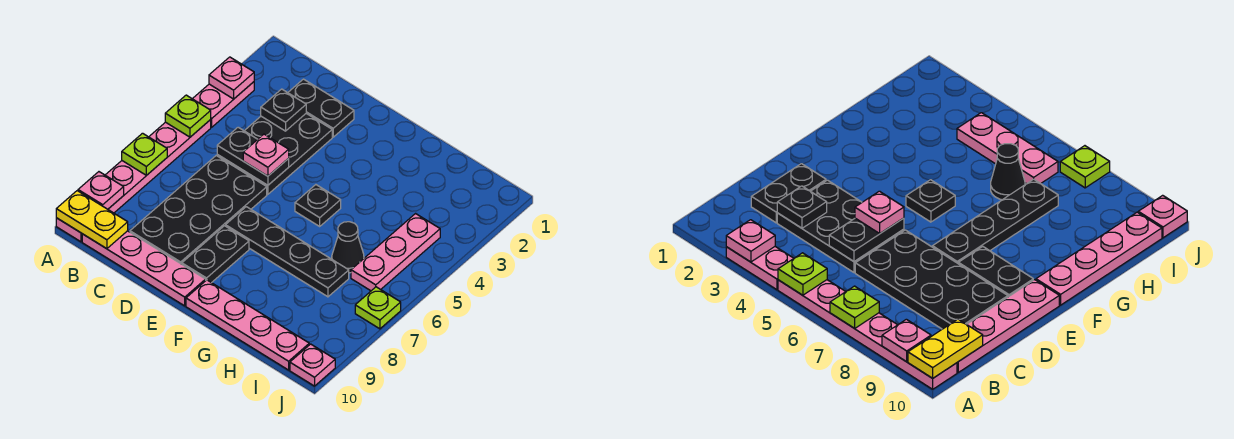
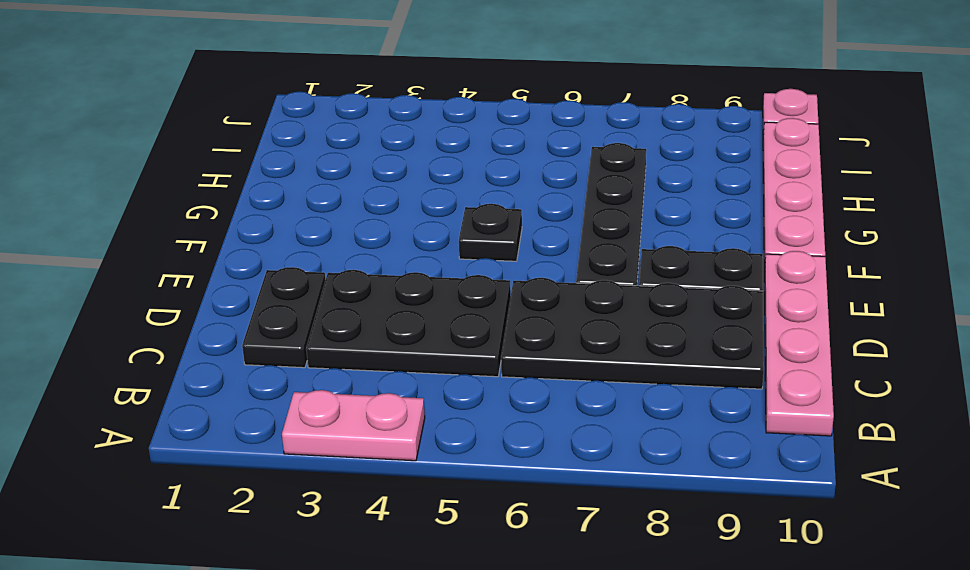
none -> pink 1x6 plate [56,120,211,242]
none -> black 1x1 cone [332,222,364,273]
none -> pink 1x3 plate [351,214,440,291]

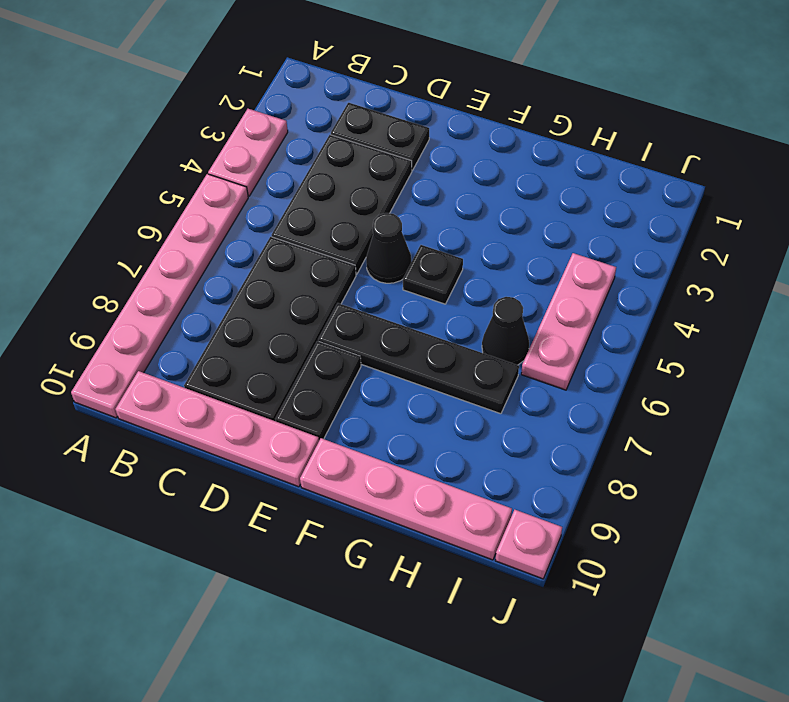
black 1x1 cone [366,213,411,283] -> none
none -> lime 1x1 plate [355,287,401,329]
none -> pink 1x1 plate [209,57,254,99]
none -> lime 1x1 plate [165,95,211,137]

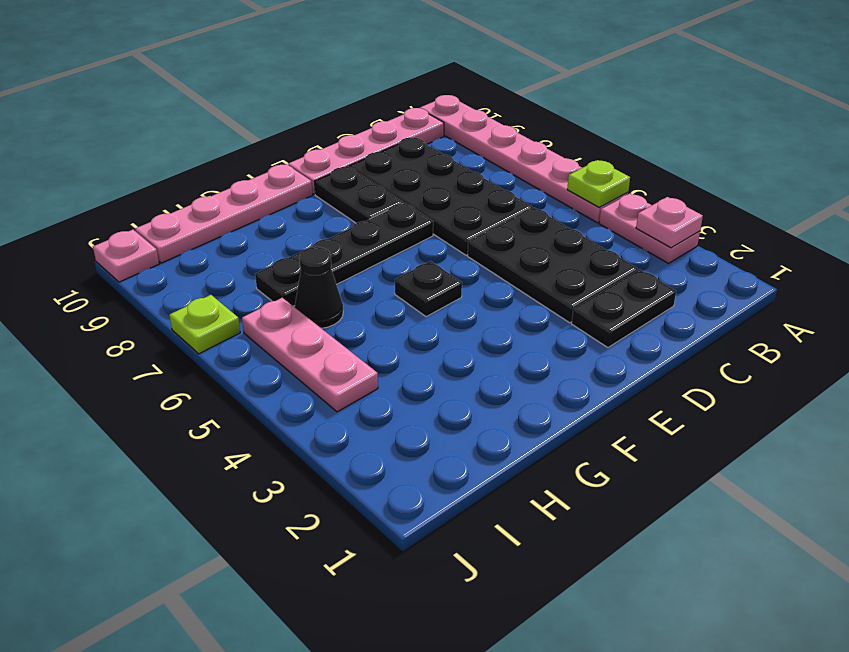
none -> lime 1x1 plate [122,133,167,175]
none -> pink 1x1 plate [78,172,124,209]
none -> yellow 1x2 plate [56,191,128,249]

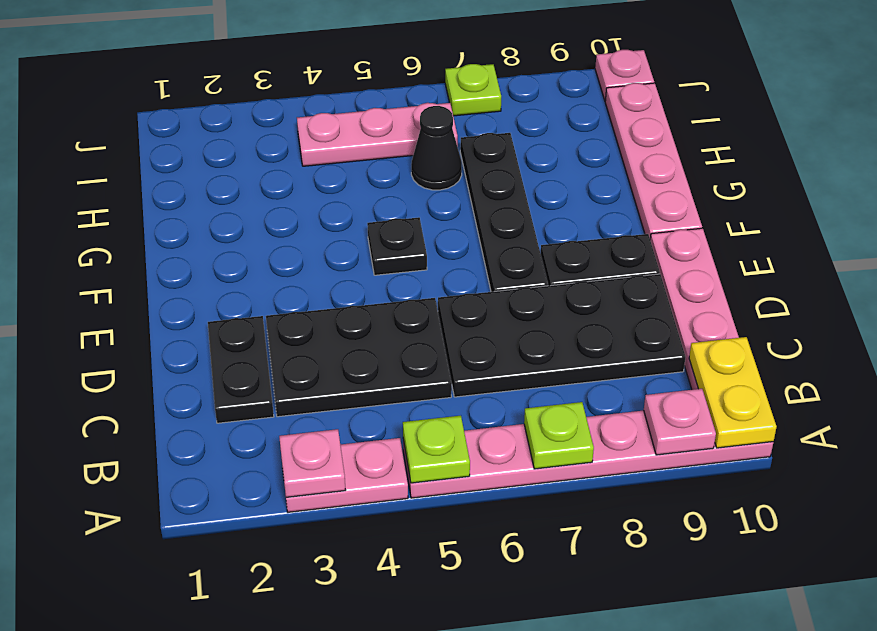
none -> black 1x1 plate [261,89,306,131]
none -> black 1x2 plate [217,127,289,185]
none -> pink 1x1 plate [243,134,289,176]

